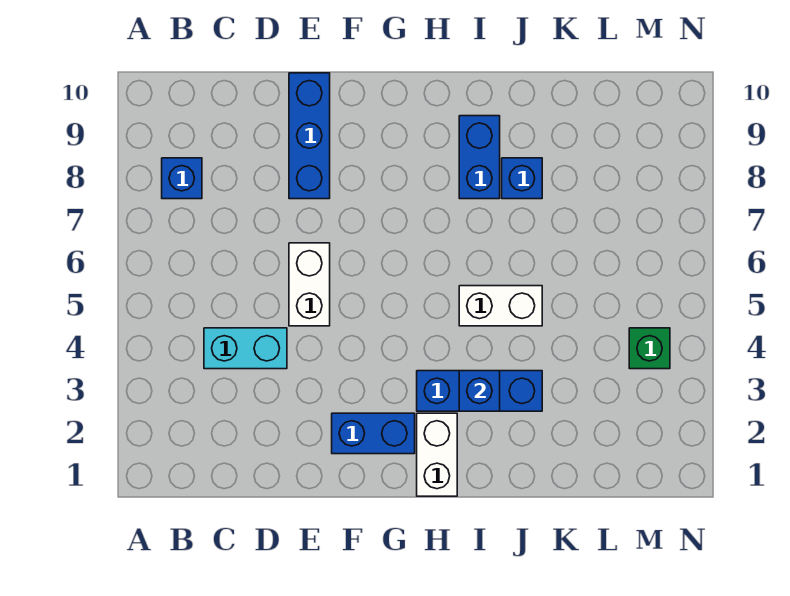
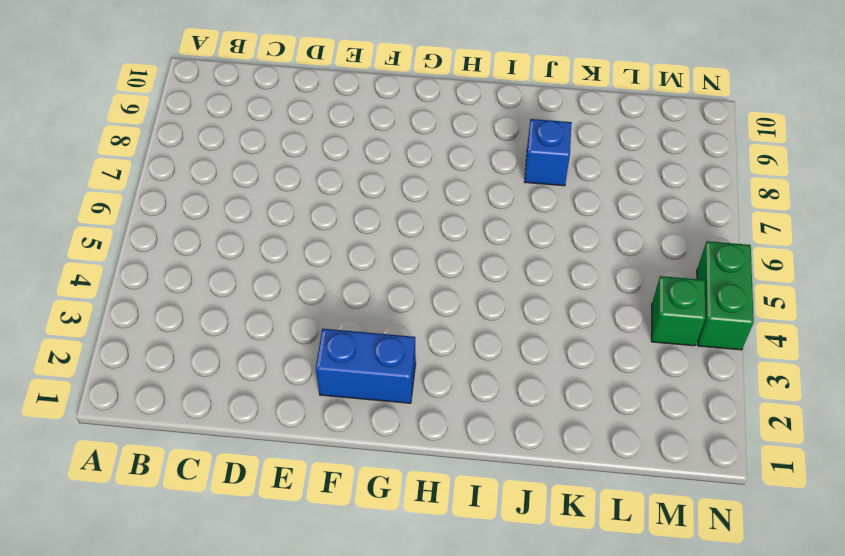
green 1x2 brick [697,241,754,350] -> none
none -> blue 1x1 brick [162,158,202,199]
none -> cyan 1x2 brick [204,328,287,369]
none -> white 1x2 brick [289,243,330,326]

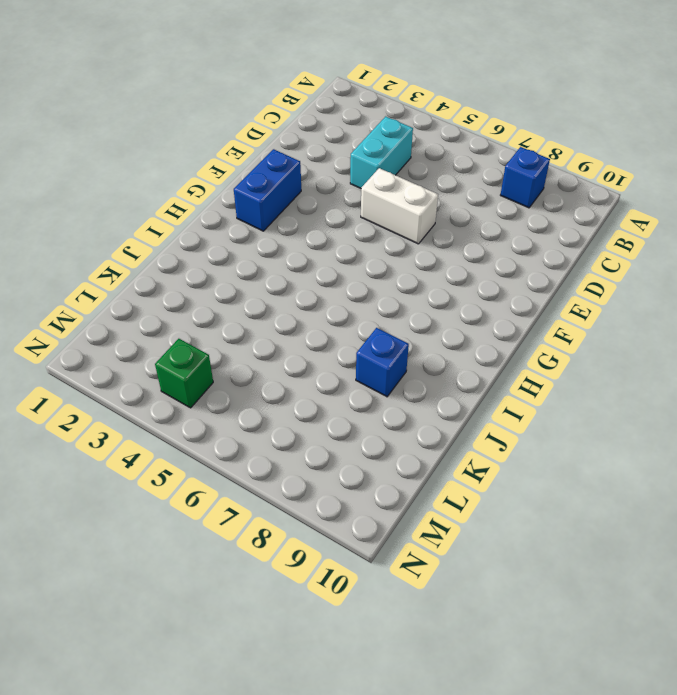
none -> blue 1x3 brick [289,73,330,199]
none -> white 1x2 brick [417,413,457,496]
none -> blue 1x3 brick [417,371,542,411]

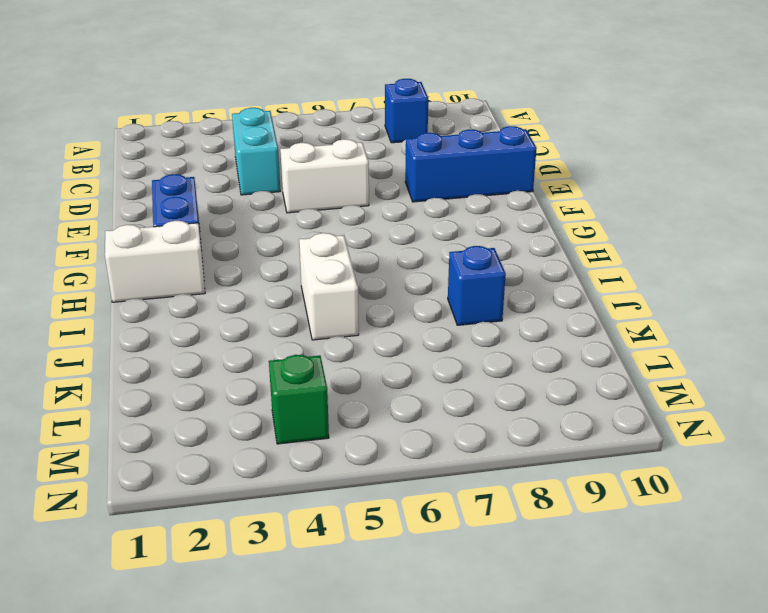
none -> blue 1x3 brick [417,371,542,411]
none -> blue 1x2 brick [459,116,500,199]
none -> blue 1x1 brick [459,371,500,411]

